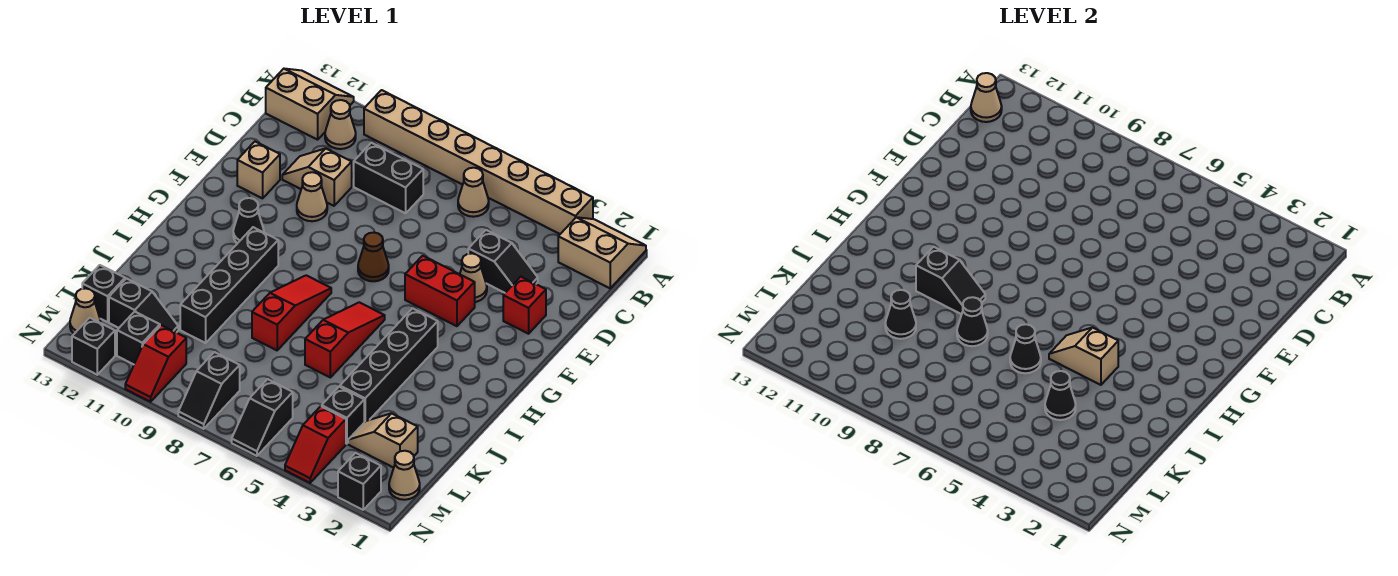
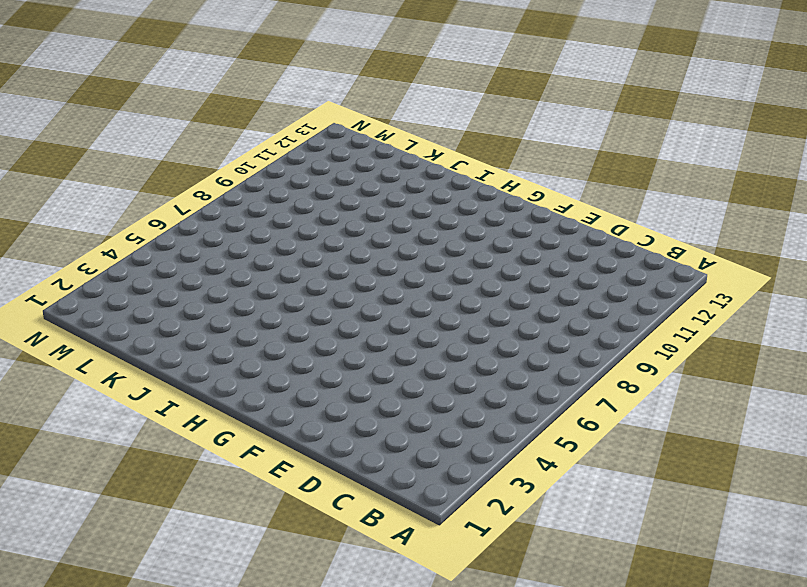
none -> tan 2x2 slope [558,217,646,288]
none -> tan 1x8 brick [364,90,593,234]
none -> tan 2x2 slope [266,69,354,140]
none -> tan 1x1 cone [458,168,489,217]

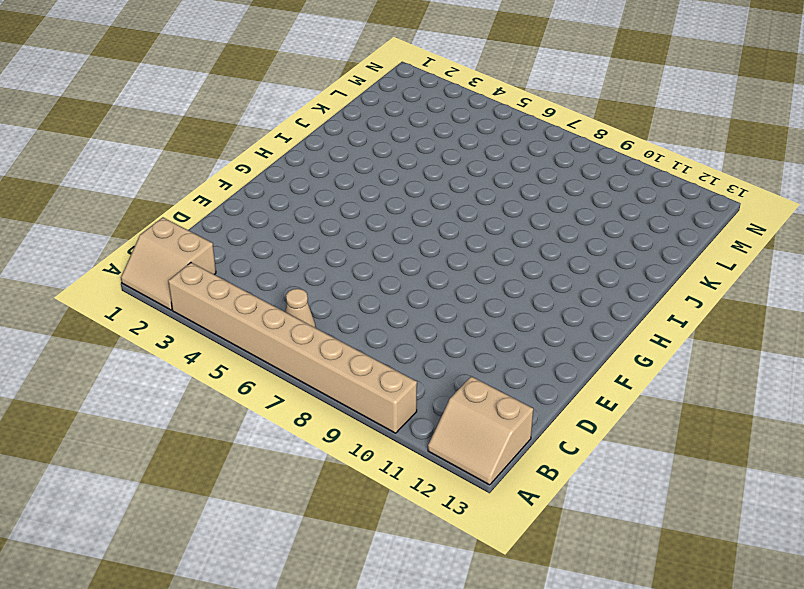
none -> tan 1x1 cone [325,100,356,149]
none -> black 1x2 brick [354,143,423,213]
none -> black 1x2 slope [468,230,538,293]
none -> tan 1x2 slope [282,149,352,206]

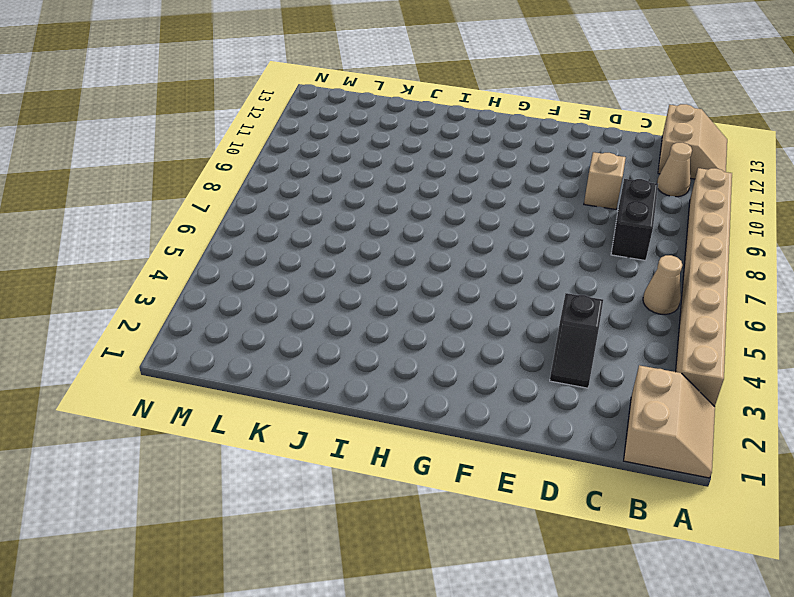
none -> red 1x1 brick [503,277,546,334]
none -> tan 1x1 cone [460,253,487,302]
none -> tan 1x1 cone [297,172,327,221]
none -> tan 1x1 brick [237,142,280,198]

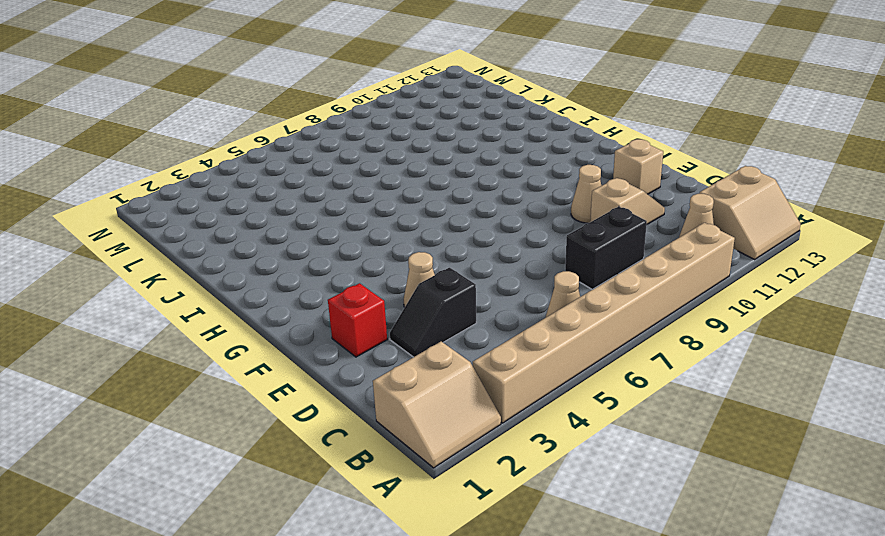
none -> red 1x2 brick [405,256,475,326]
none -> brown 1x1 cone [358,232,389,281]
none -> black 1x1 cone [233,198,264,243]
none -> black 1x4 brick [340,308,438,422]

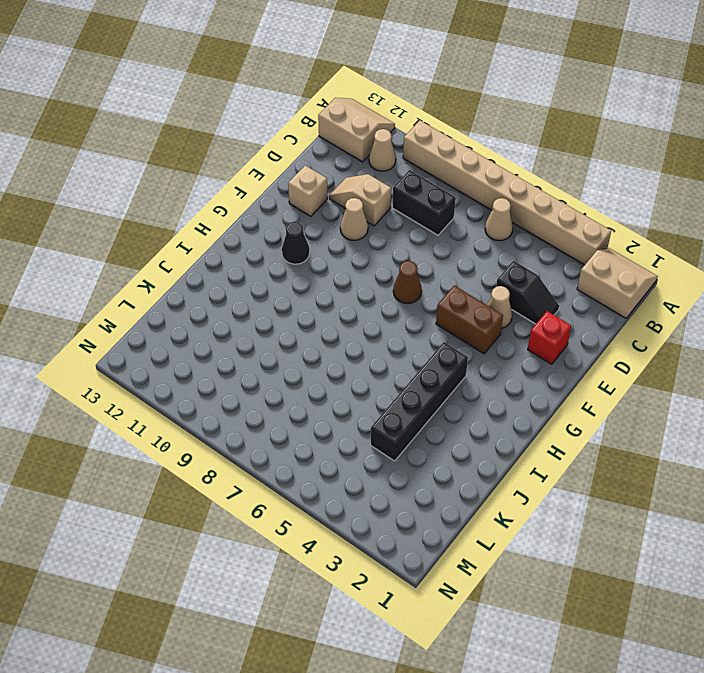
brown 1x2 brick [436,285,503,354] -> red 1x2 brick [405,256,475,326]
none -> red 1x3 slope [305,302,385,377]
none -> red 1x3 slope [252,275,331,350]
none -> black 1x4 brick [180,227,278,343]
none -> tan 1x2 slope [348,413,418,468]

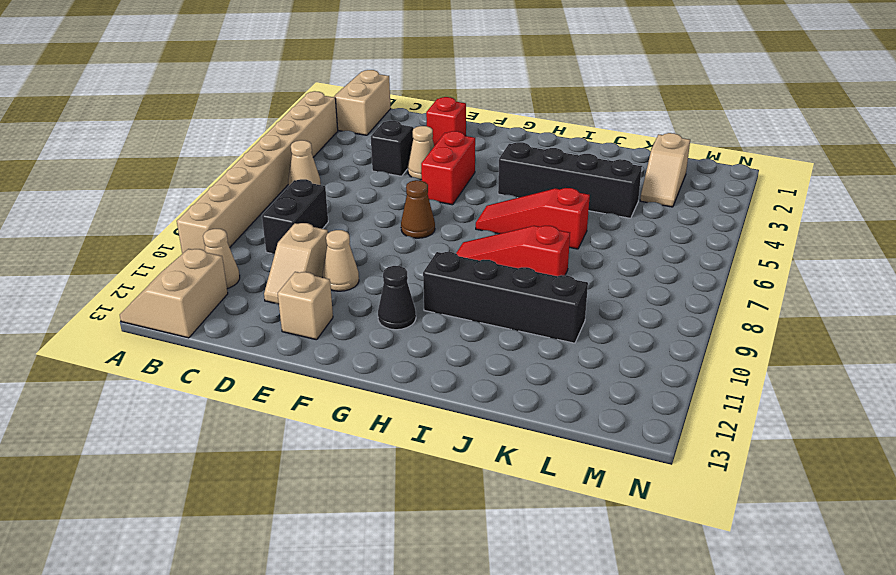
none -> black 1x1 brick [322,387,364,444]
none -> black 1x2 slope [109,278,178,333]
none -> black 1x1 brick [82,265,125,322]
none -> tan 1x1 cone [389,451,420,500]

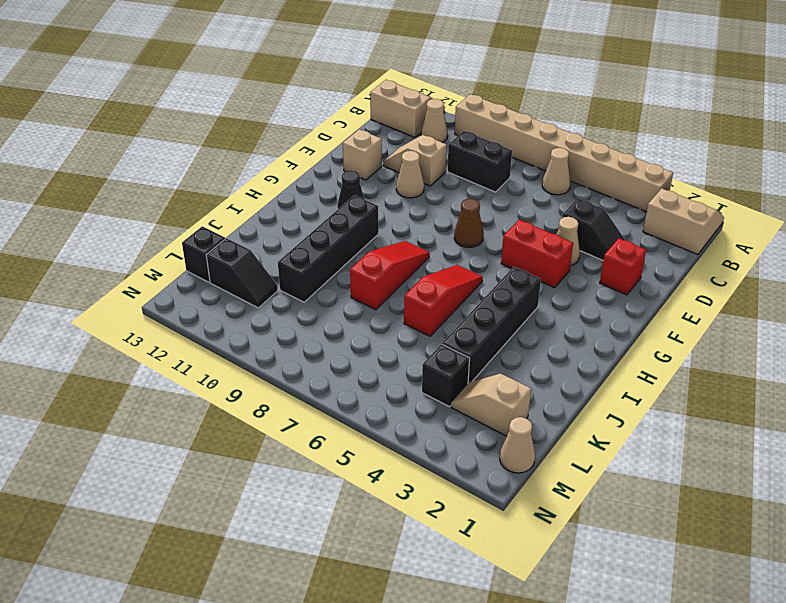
none -> red 1x2 slope [285,406,346,483]
none -> black 1x2 slope [232,379,293,456]
none -> black 1x2 slope [178,352,240,429]
none -> red 1x2 slope [125,325,186,402]

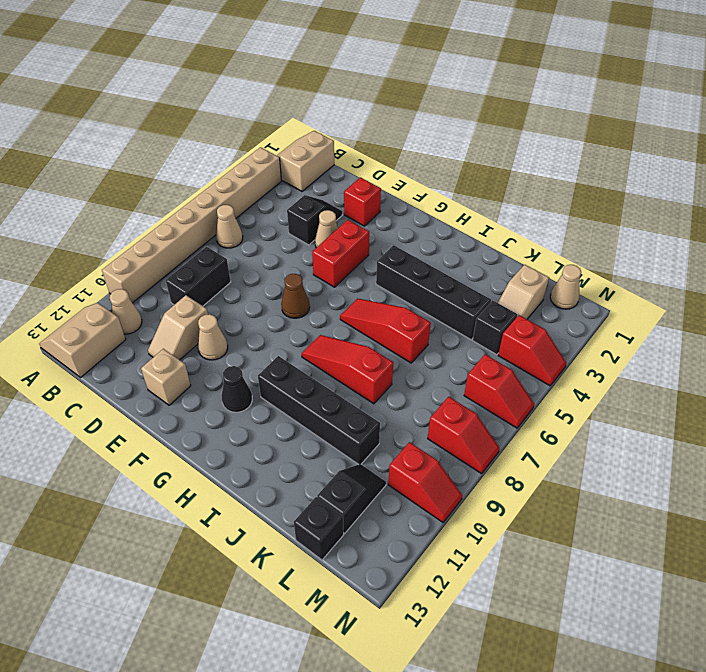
red 1x2 slope [464,354,534,428] -> black 1x2 slope [232,379,293,456]
red 1x2 slope [428,397,500,474] -> black 1x2 slope [178,352,240,429]
none -> black 1x1 brick [117,312,160,364]
none -> tan 1x1 cone [70,288,101,334]
none -> black 1x1 brick [338,453,381,510]
none -> black 1x1 brick [72,318,115,375]

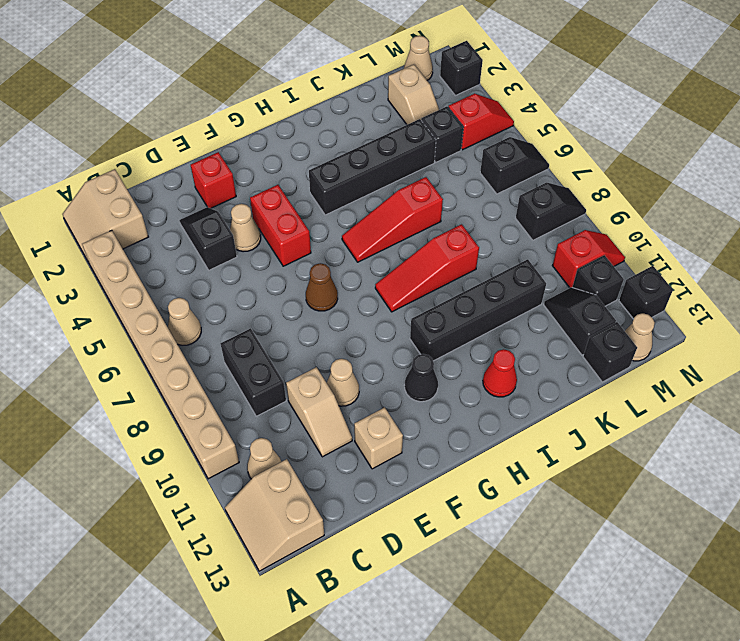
red 1x1 cone [483,349,517,397] -> none
none -> tan 1x1 cone [971,73,1002,122]
none -> tan 1x2 slope [1049,328,1118,385]
none -> black 1x2 slope [916,247,985,314]
none -> black 1x1 cone [1010,324,1041,373]

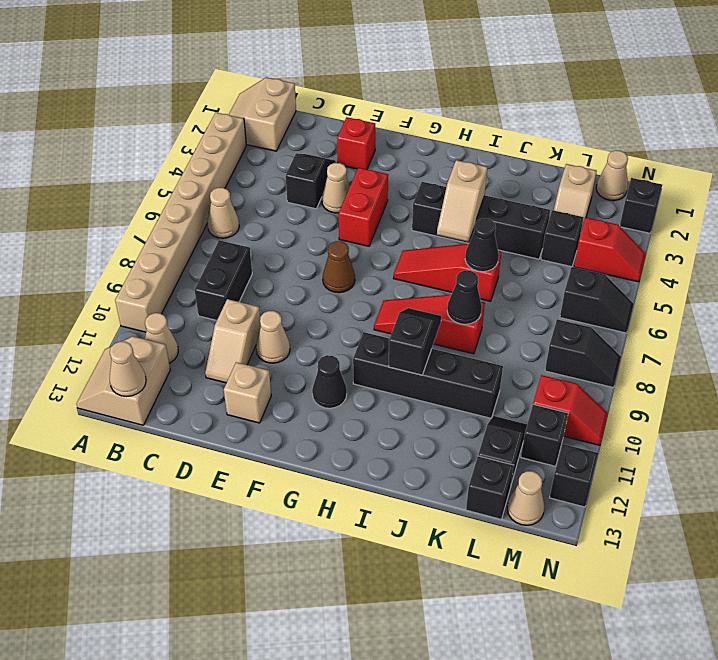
none -> black 1x1 cone [1045,371,1076,420]
none -> black 1x1 cone [885,290,916,339]

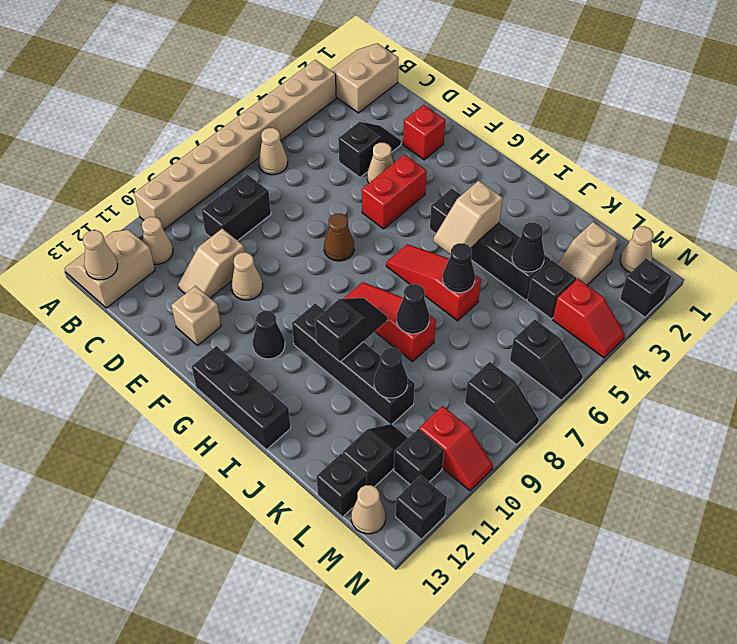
black 1x3 brick [192,346,291,450] -> none

